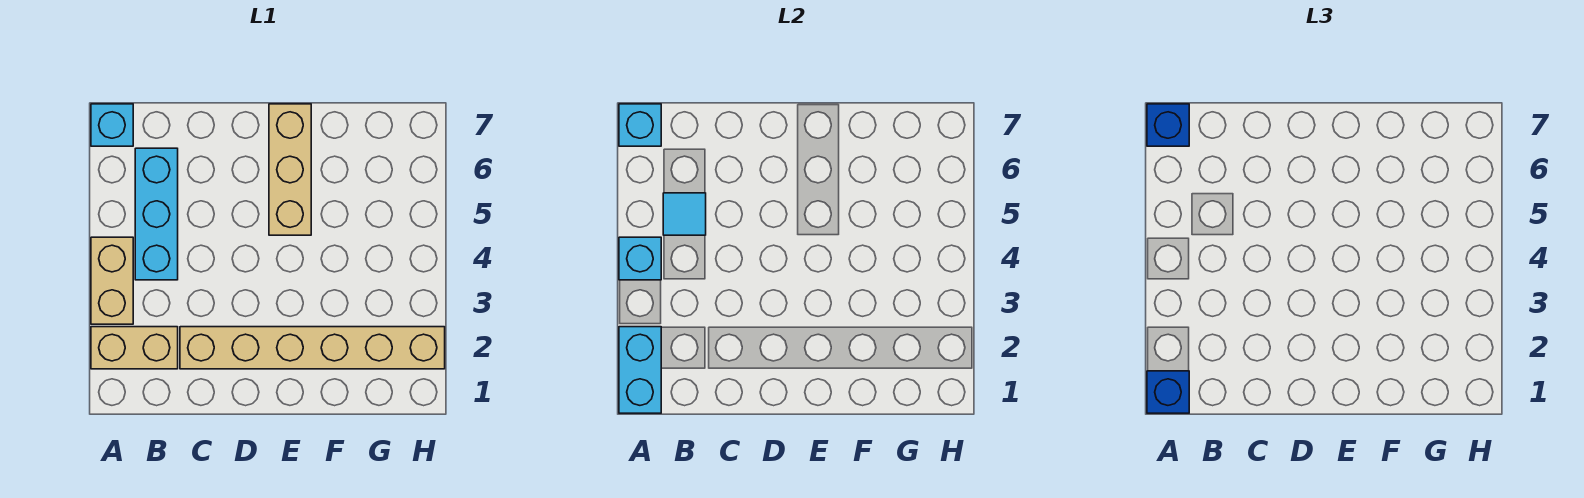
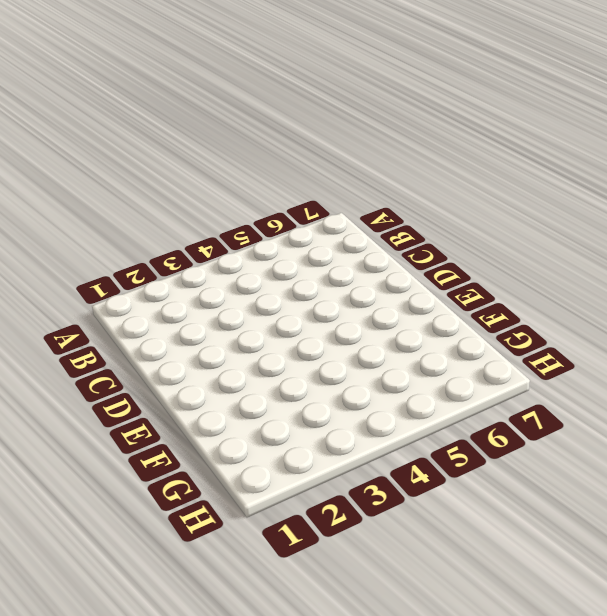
none -> tan 1x2 brick [91,327,178,369]
none -> tan 1x2 brick [91,237,133,324]
none -> cyan 1x1 brick [91,104,133,146]

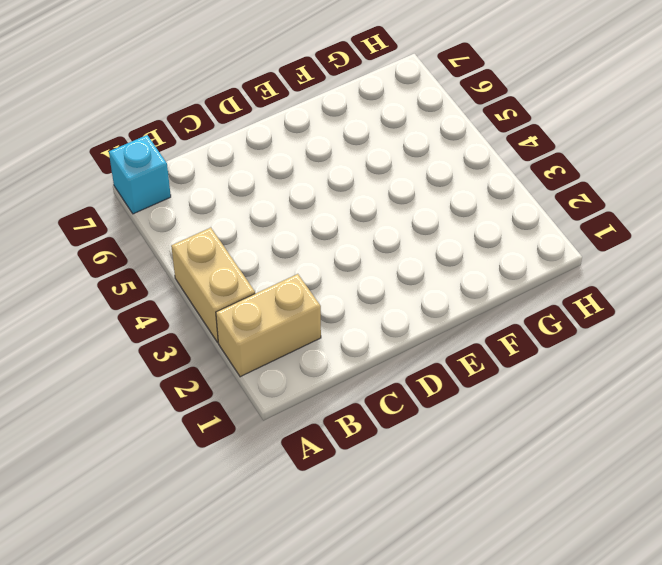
none -> cyan 1x3 brick [135,148,178,280]
none -> tan 1x6 brick [180,327,445,369]
none -> tan 1x3 brick [269,104,311,235]

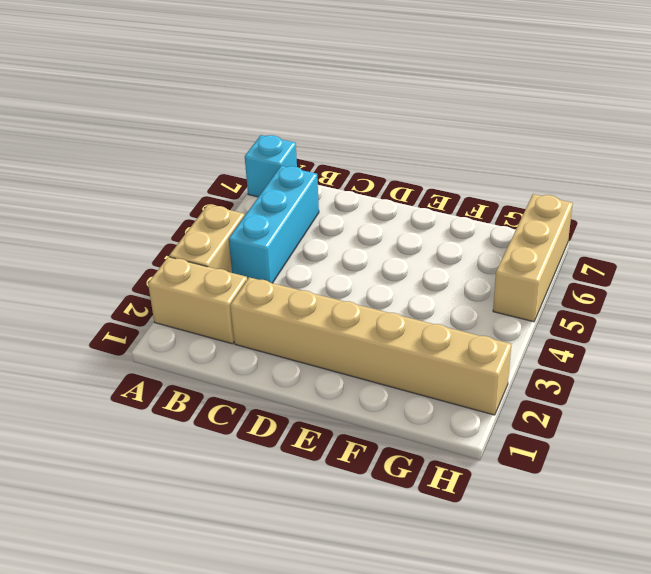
tan 1x3 brick [493,194,573,322] -> tan 1x3 brick moved to [269,104,311,235]
none -> cyan 1x2 brick [619,327,661,413]
none -> cyan 1x1 brick [619,237,661,280]
none -> cyan 1x1 brick [619,104,661,146]

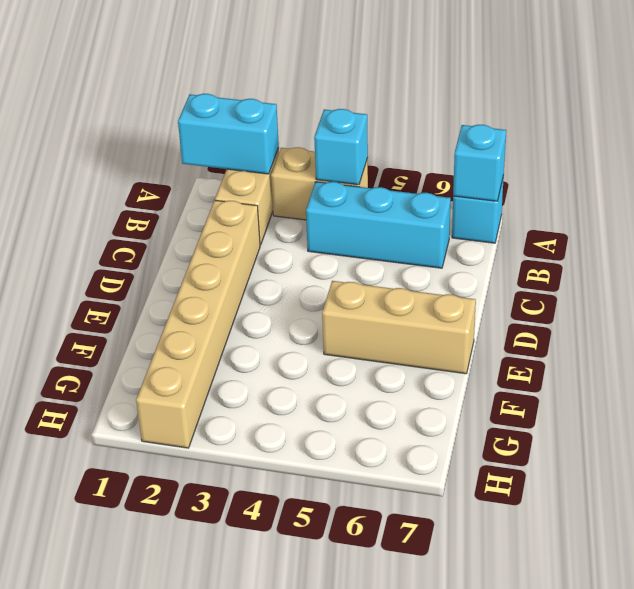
none -> cyan 1x1 tile [663,193,706,235]
none -> blue 1x1 brick [1147,371,1189,413]
none -> blue 1x1 brick [1147,104,1189,146]

